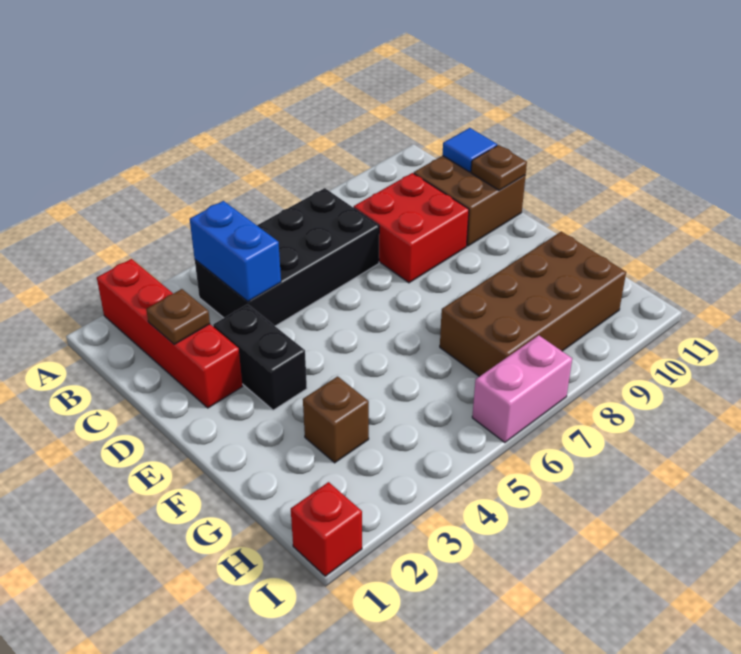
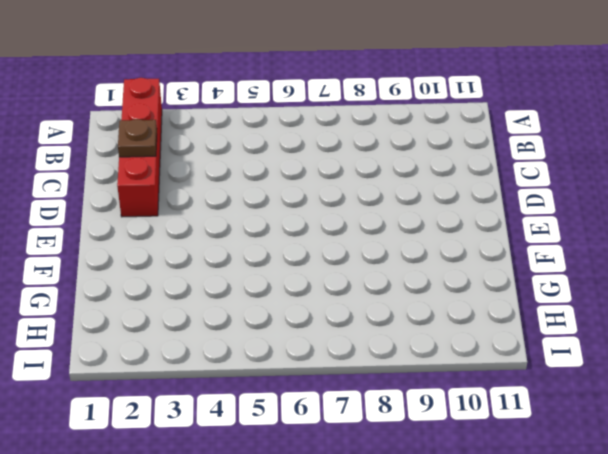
none -> black 2x4 brick [195,188,379,326]
none -> red 2x2 brick [354,173,469,283]
none -> brown 2x2 brick [414,156,526,246]

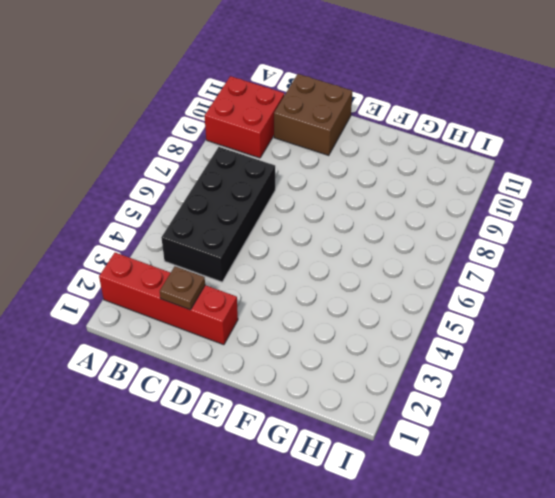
red 2x2 brick [205,76,284,158] -> red 2x2 brick moved to [354,173,469,283]
none -> black 1x2 brick [213,304,307,410]
none -> brown 1x1 brick [303,376,369,463]
none -> brown 2x4 brick [440,231,626,377]

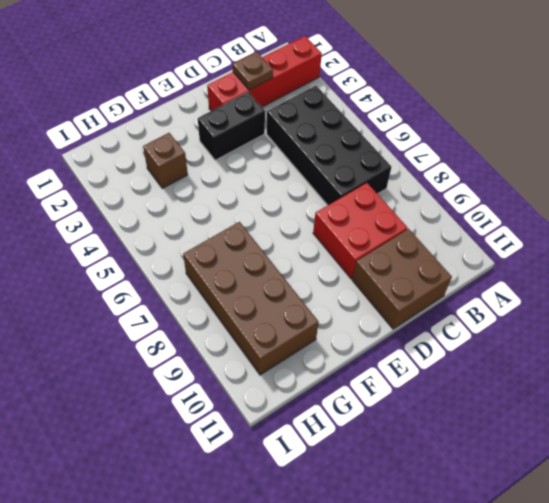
none -> red 1x1 brick [291,482,362,576]
none -> pink 1x2 brick [472,335,572,443]
none -> blue 1x2 brick [190,201,281,301]

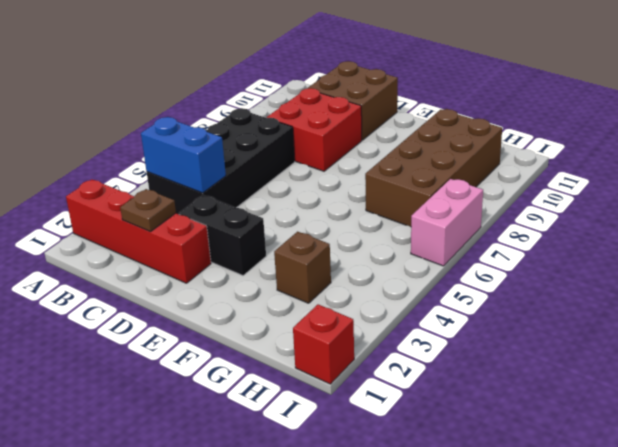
none -> blue 1x1 tile [443,128,497,172]
none -> brown 1x1 plate [471,145,527,190]

